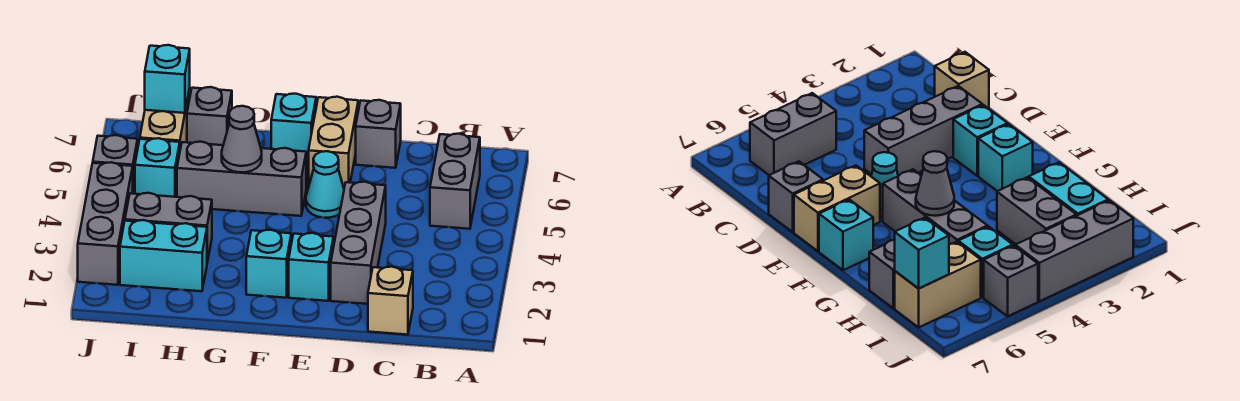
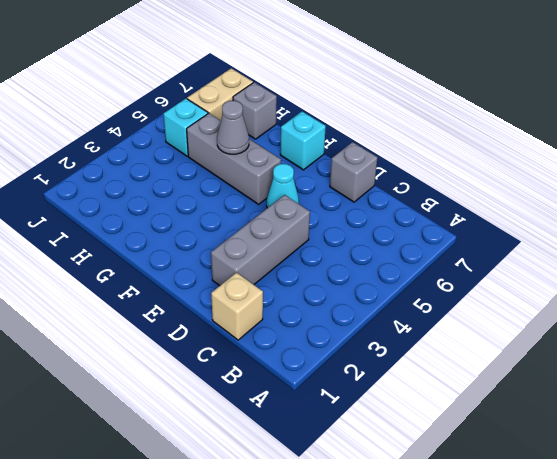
none -> grey 1x2 brick [430,134,480,229]
none -> cyan 1x1 brick [289,233,334,301]
none -> tan 1x2 brick [309,97,358,188]

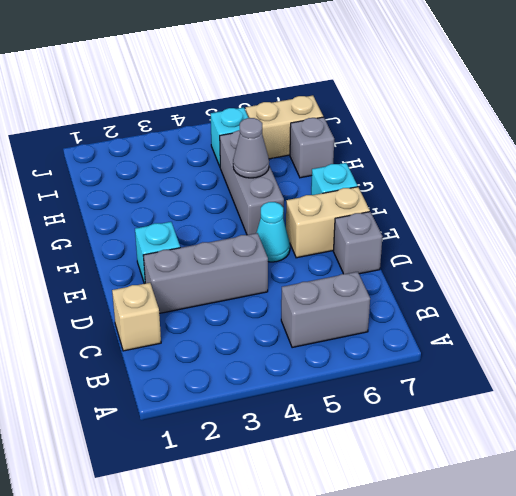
none -> cyan 1x1 brick [246,230,291,298]
none -> cyan 1x2 brick [120,220,207,291]
none -> grey 1x2 brick [125,193,212,262]

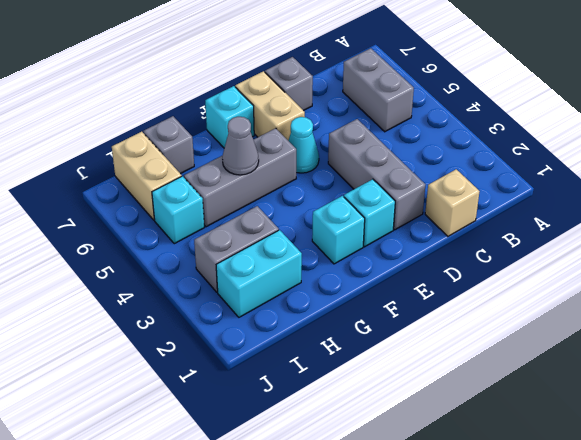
none -> grey 1x3 brick [78,162,133,285]
none -> grey 1x1 brick [93,135,138,194]
none -> cyan 1x1 brick [145,45,190,113]

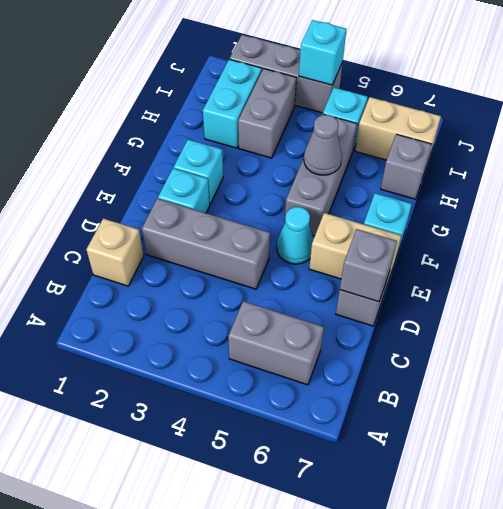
grey 1x1 brick [340,229,397,302] -> grey 1x1 brick moved to [93,135,138,194]
cyan 1x1 brick [299,20,346,85] -> cyan 1x1 brick moved to [145,45,190,113]

